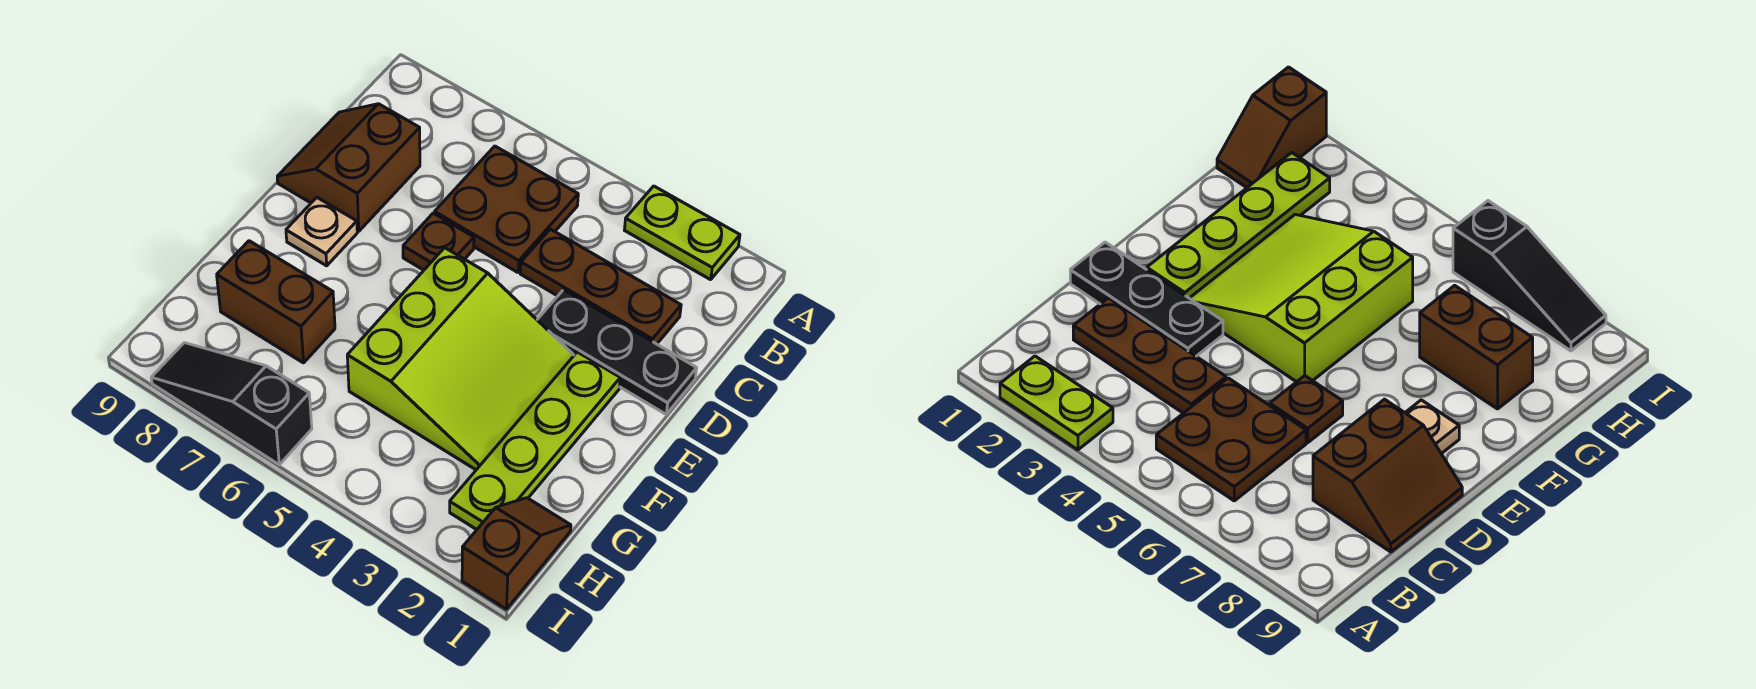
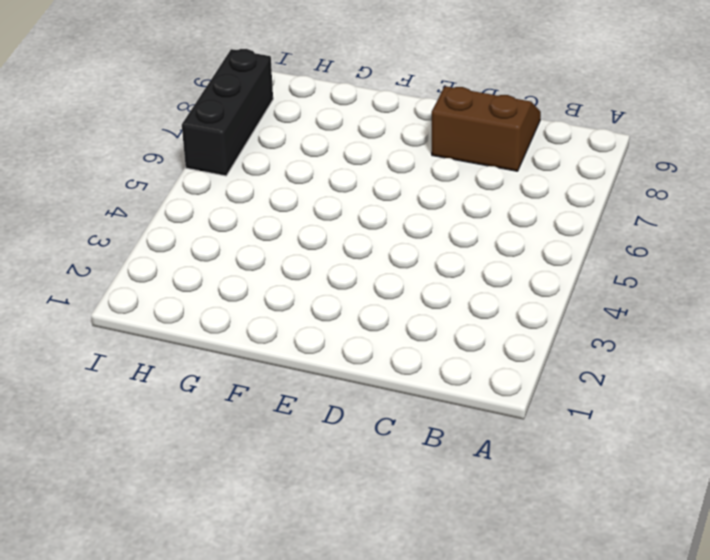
black 1x3 brick [182,49,273,176] -> black 1x3 slope [151,343,312,465]
none -> lime 1x2 plate [625,186,740,280]
none -> brown 2x2 plate [435,146,578,272]
none -> brown 1x3 plate [521,229,681,344]

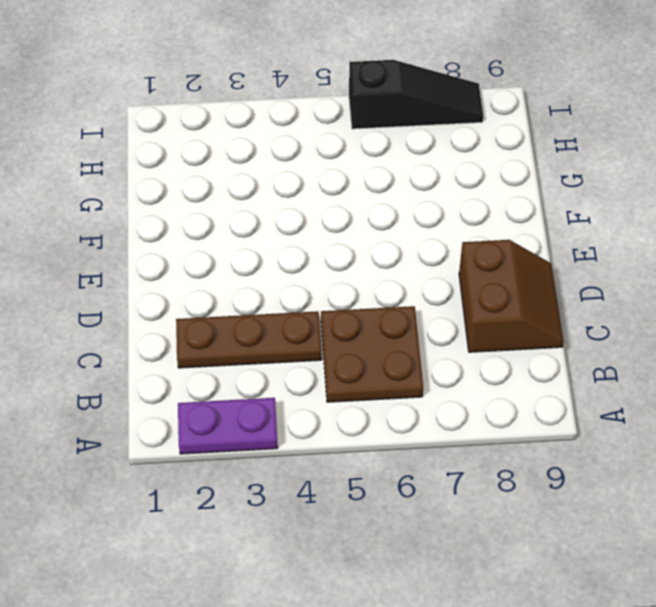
purple 1x2 plate [178,398,278,454] -> lime 1x2 plate [625,186,740,280]
none -> black 1x3 plate [537,290,697,414]
none -> brown 1x1 plate [403,213,474,270]
none -> lime 1x4 plate [450,352,620,530]

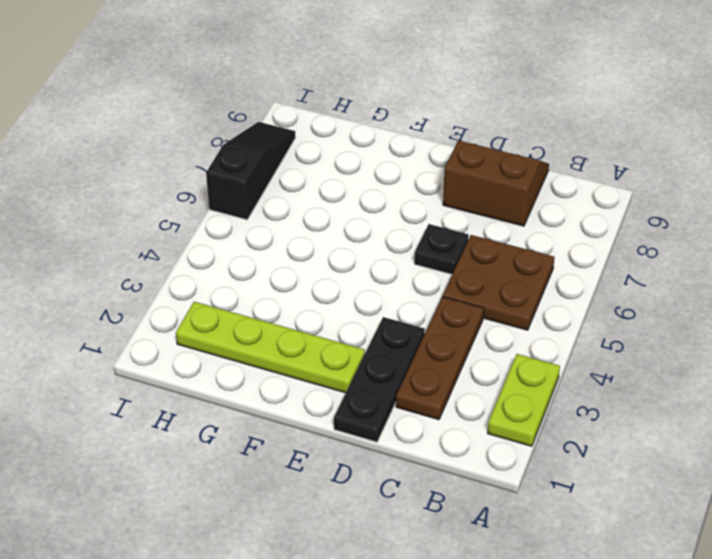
black 1x1 plate [414,224,469,274] -> brown 1x1 plate [403,213,474,270]
none -> lime 3x3 slope [347,248,574,470]
none -> tan 1x1 plate [286,198,357,266]
none -> brown 1x2 brick [217,241,335,363]

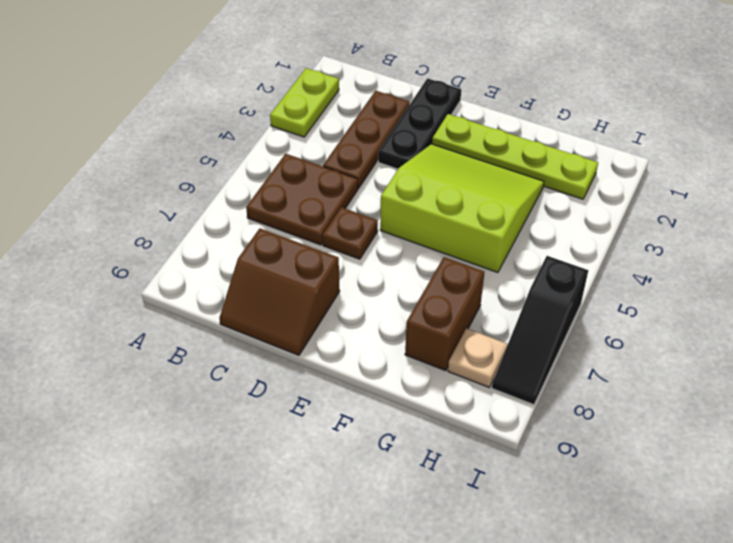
tan 1x1 plate [448,328,508,387] -> tan 1x1 plate moved to [286,198,357,266]
none -> brown 1x2 slope [462,498,571,609]

